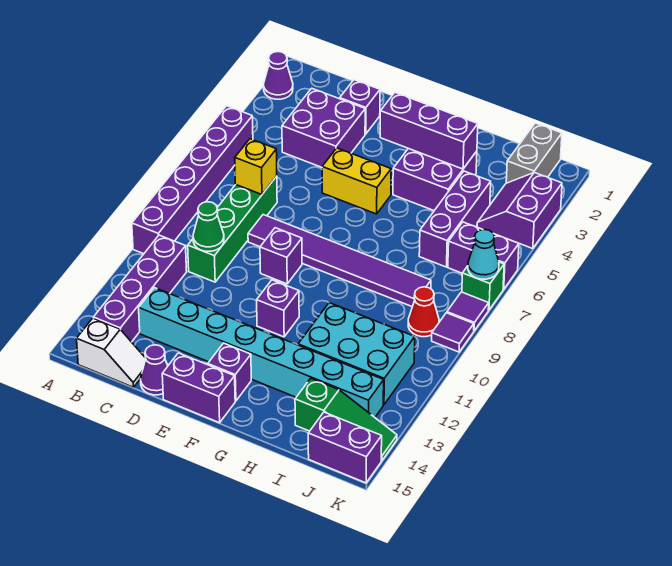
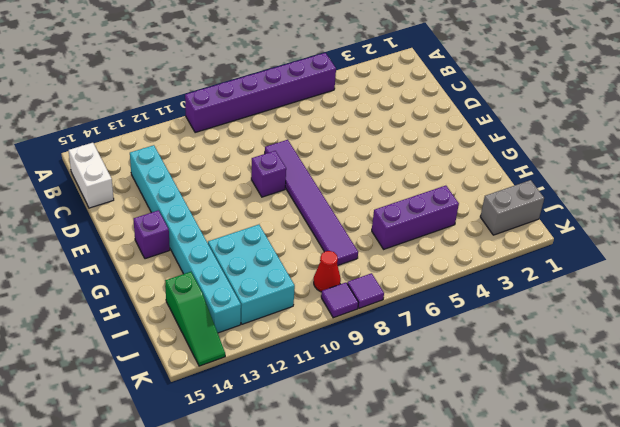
white 1x2 brick [69,143,114,208] -> white 1x2 slope [77,318,146,387]
none -> purple 1x1 cone [264,52,293,99]
none -> purple 1x4 brick [93,235,187,342]
none -> purple 2x2 brick [282,88,365,167]
none -> green 1x4 brick [188,176,277,282]

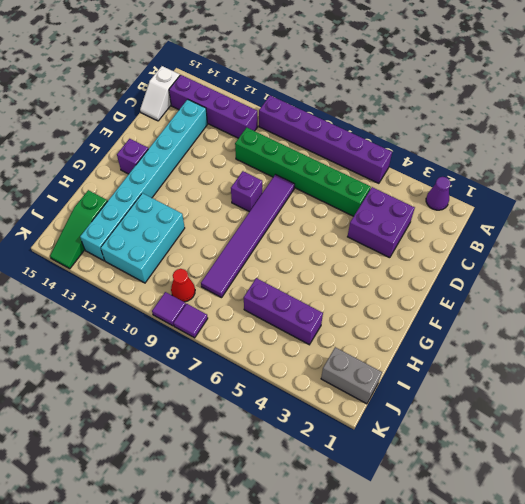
green 1x6 brick [235,127,371,216] -> green 1x4 brick [188,176,277,282]
none -> purple 1x1 brick [340,80,380,134]
none -> purple 1x1 cone [141,345,168,395]
none -> yellow 1x2 brick [322,148,391,214]
none -> purple 1x2 brick [162,353,235,423]

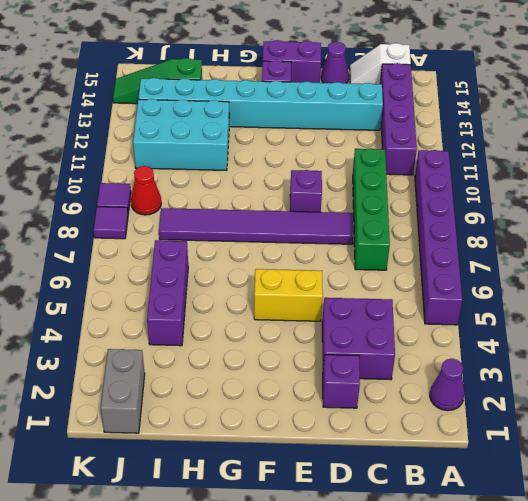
none -> purple 1x1 brick [257,280,299,337]
none -> purple 2x2 brick [393,148,477,210]
none -> purple 2x2 slope [477,173,562,249]
none -> purple 1x2 brick [448,222,519,289]

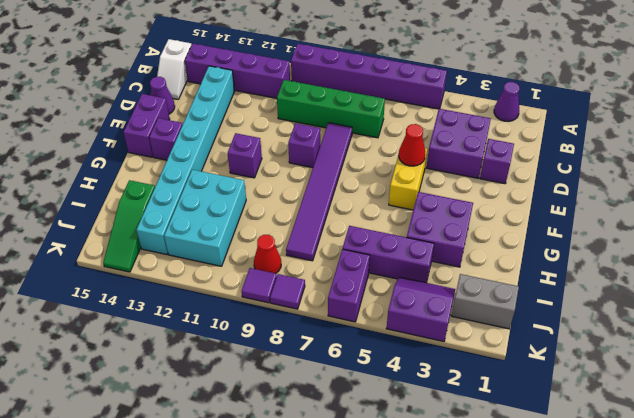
red 1x1 cone [399,124,425,166] -> none
none -> purple 1x2 brick [308,412,382,483]
none -> green 1x1 brick [462,262,504,310]
none -> yellow 1x1 brick [235,139,277,194]
none -> green 1x1 cone [193,202,224,251]

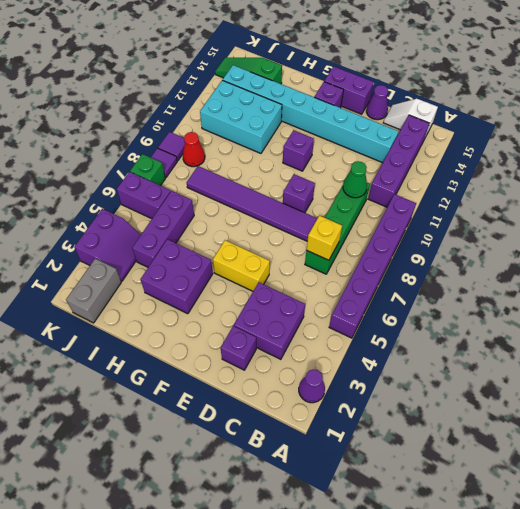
none -> purple 1x2 brick [308,412,382,483]
none -> purple 1x3 brick [380,93,478,169]
none -> cyan 1x1 cone [468,229,499,279]

